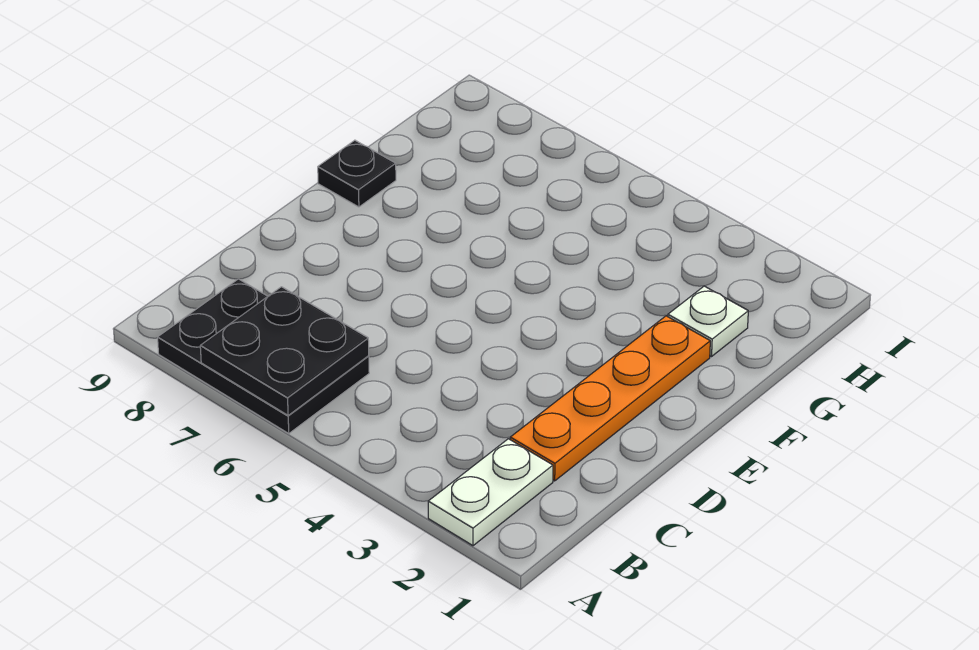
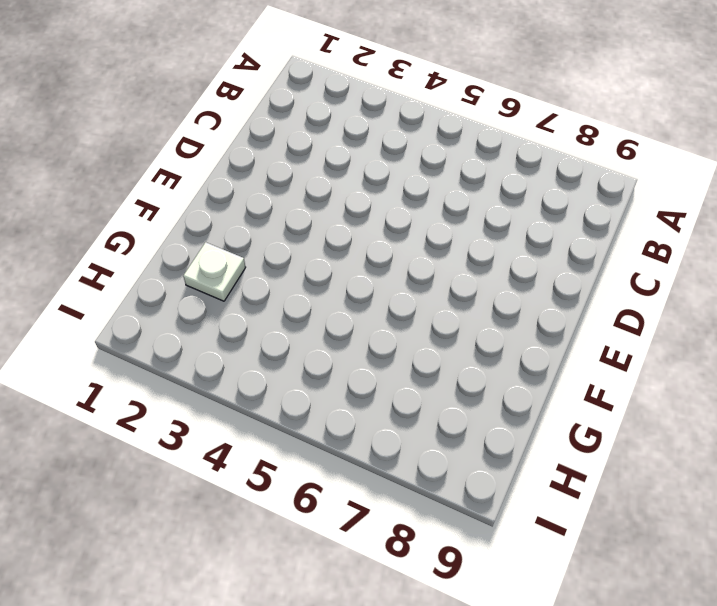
none -> white 1x2 plate [428,439,553,546]
none -> black 2x3 plate [158,279,369,434]

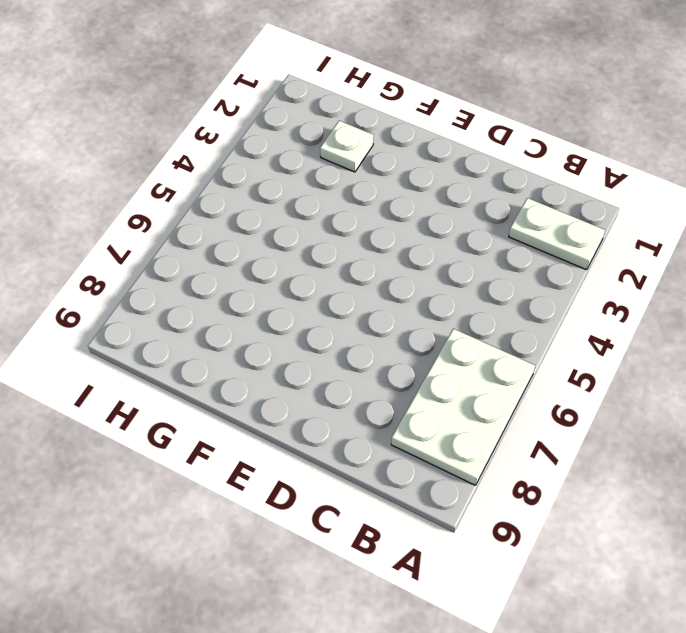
white 2x3 plate [391,329,535,485] -> black 2x3 plate [158,279,369,434]
none -> orange 1x4 plate [510,316,710,481]
none -> black 1x1 plate [318,140,396,207]

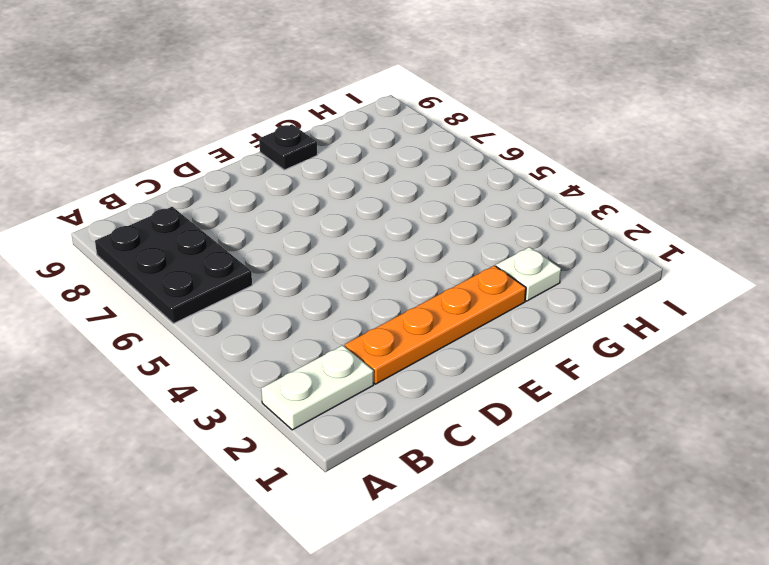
none -> black 2x2 plate [200,287,369,416]

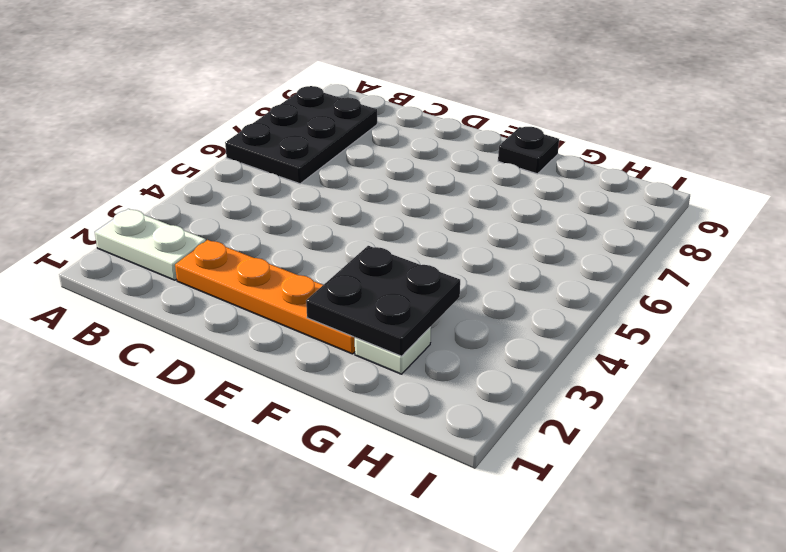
black 2x2 plate [306,246,460,356] -> black 2x2 plate moved to [200,287,369,416]

